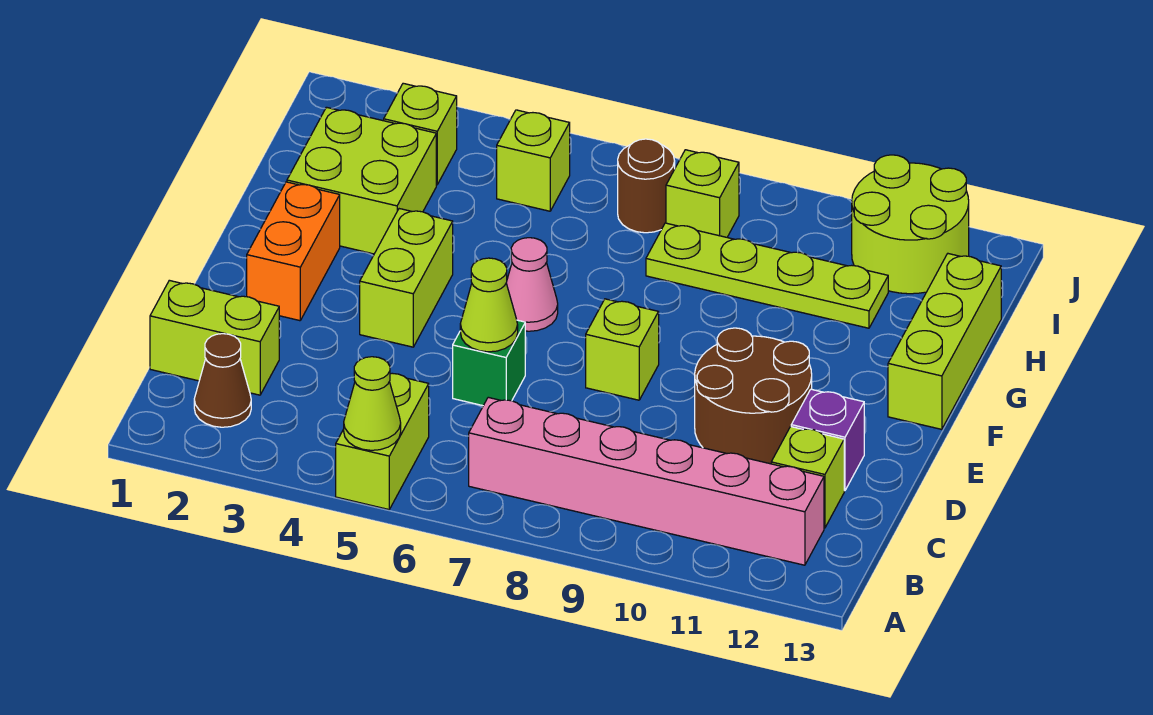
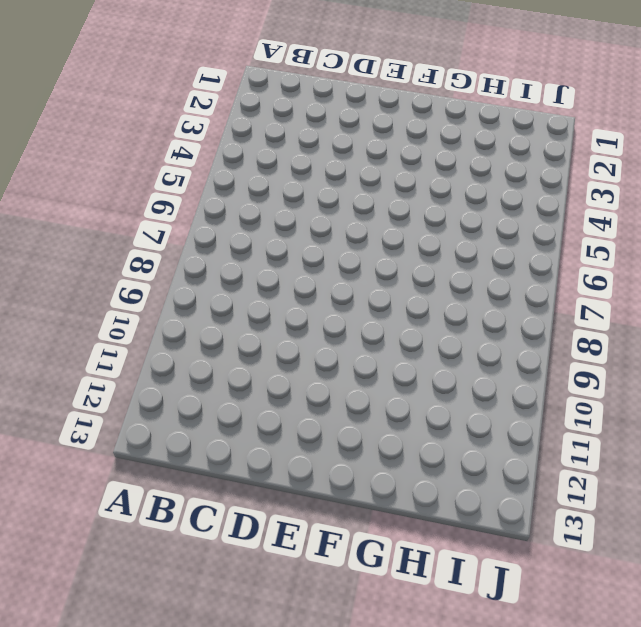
none -> lime 1x2 brick [336,373,429,509]
none -> brown 1x1 cone [194,334,251,427]
none -> pink 1x6 brick [469,397,824,565]

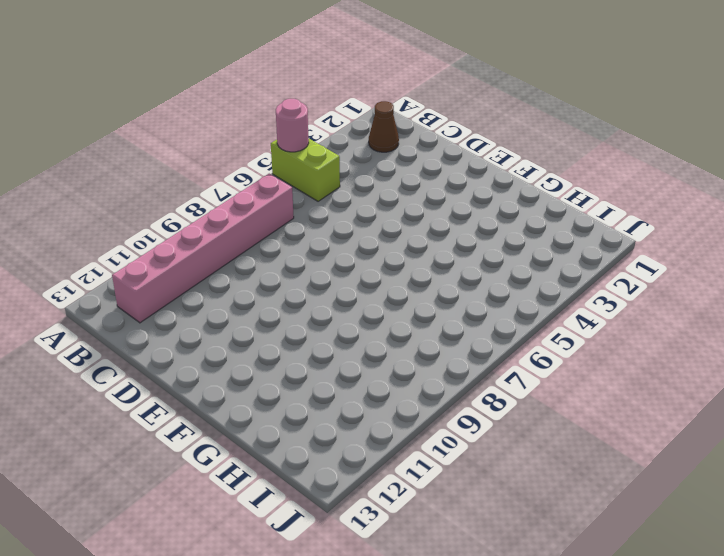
pink 1x1 round brick [276,99,309,152] -> lime 1x1 cone [344,357,401,450]
none -> lime 1x2 brick [150,280,279,395]
none -> lime 1x1 brick [771,427,844,528]
none -> green 1x1 brick [453,320,525,406]

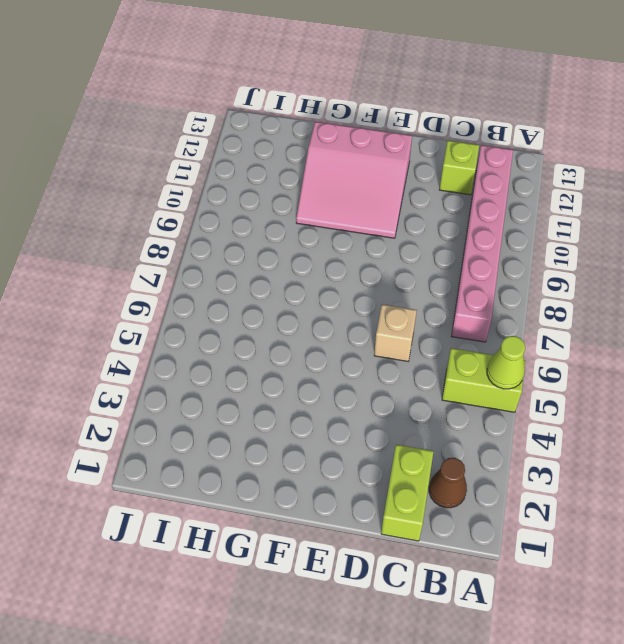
tan 1x1 brick [374,304,417,361] -> green 1x1 brick [453,320,525,406]
pink 3x3 slope [296,122,412,238] -> brown 2x2 round brick [695,328,812,464]
none -> purple 1x1 brick [791,389,864,491]
none -> orange 1x2 brick [247,182,340,321]
none -> lime 1x2 brick [360,209,453,347]

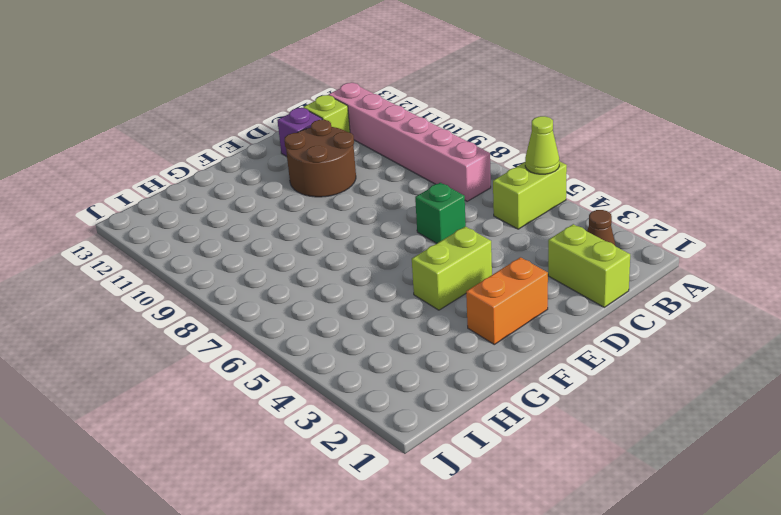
none -> lime 1x1 brick [586,299,659,400]
none -> pink 1x1 cone [506,238,558,331]
none -> lime 1x3 brick [888,254,1001,429]

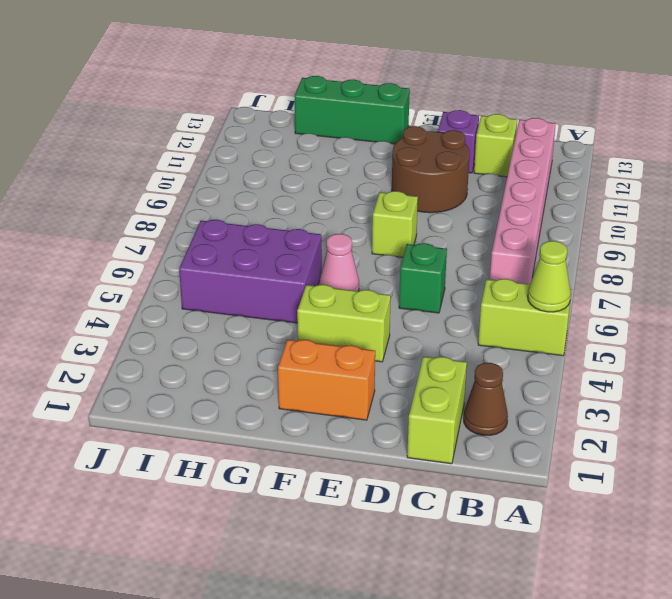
green 1x3 brick [295,76,410,144] -> lime 1x3 brick [888,254,1001,429]
purple 2x3 brick [179,220,322,323] -> lime 1x1 brick [497,110,570,211]
none -> lime 2x2 brick [287,107,436,254]
none -> lime 1x4 plate [646,223,888,328]
none -> lime 1x1 brick [384,83,457,185]

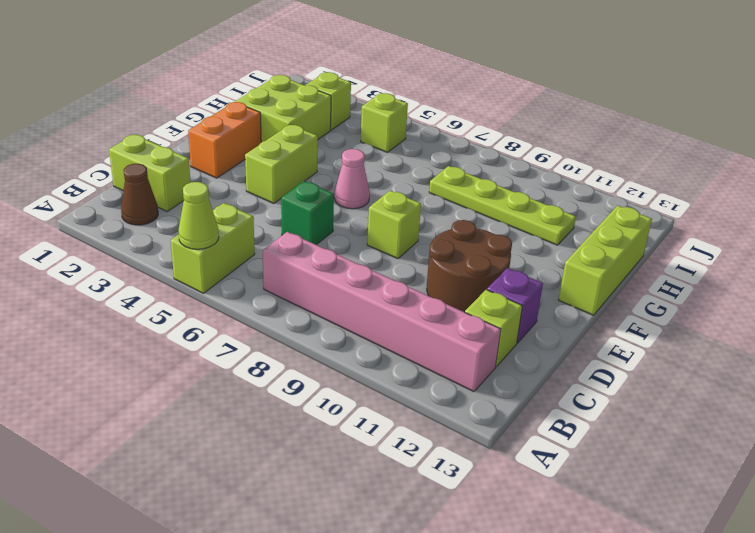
none -> brown 1x1 round brick [618,139,675,233]
none -> lime 1x1 brick [666,150,739,237]
none -> lime 2x2 round brick [852,155,969,294]

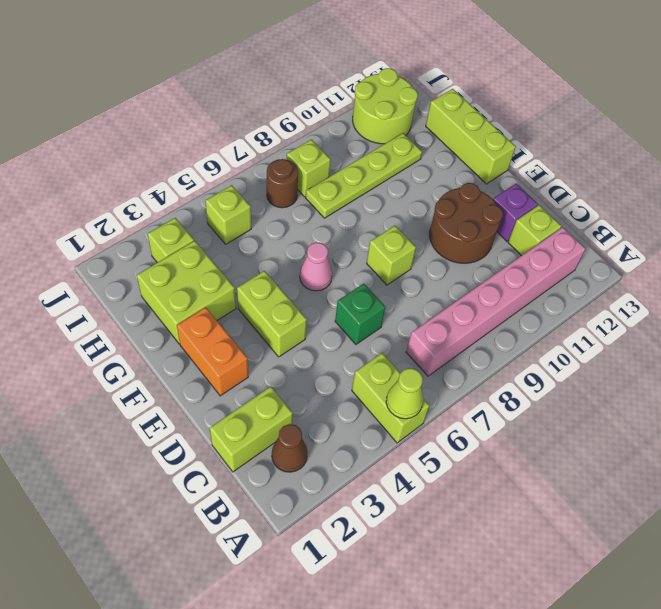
none -> lime 1x1 cone [460,258,518,352]

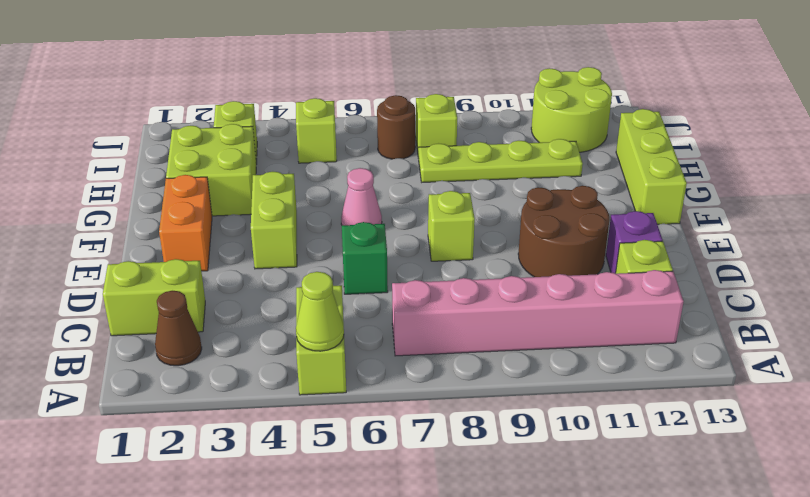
none -> lime 1x1 cone [460,258,518,352]

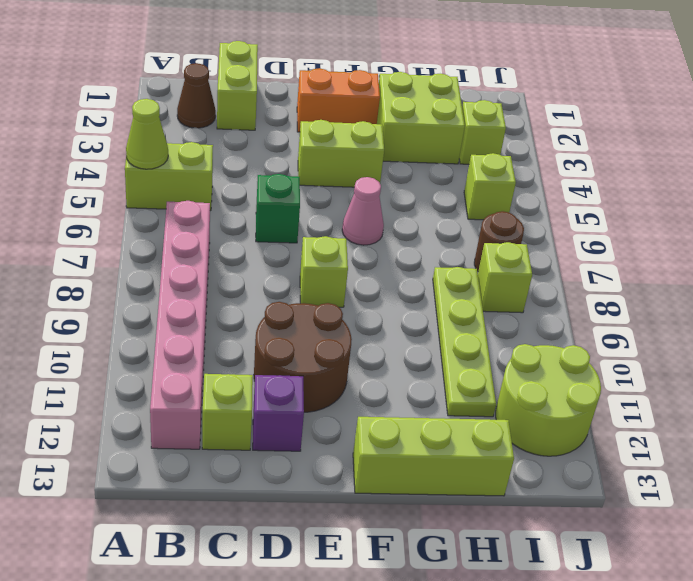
none -> lime 1x1 cone [460,258,518,352]

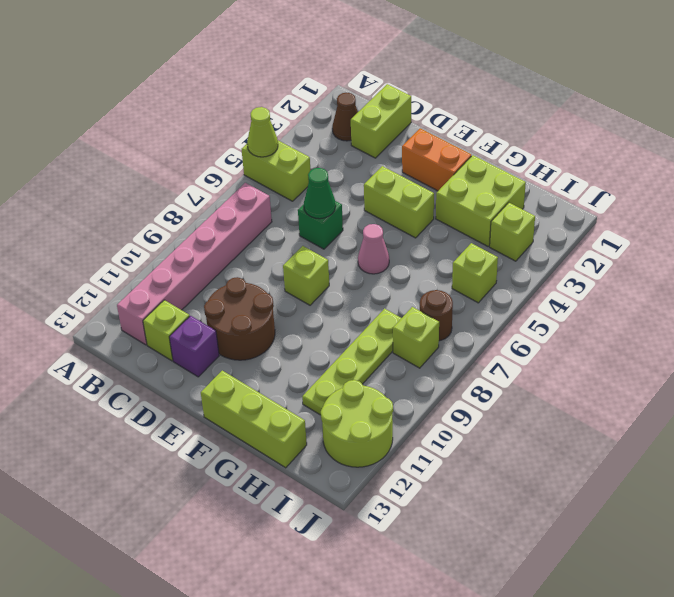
green 1x1 cone [304,168,336,219] -> lime 1x1 cone [460,258,518,352]

